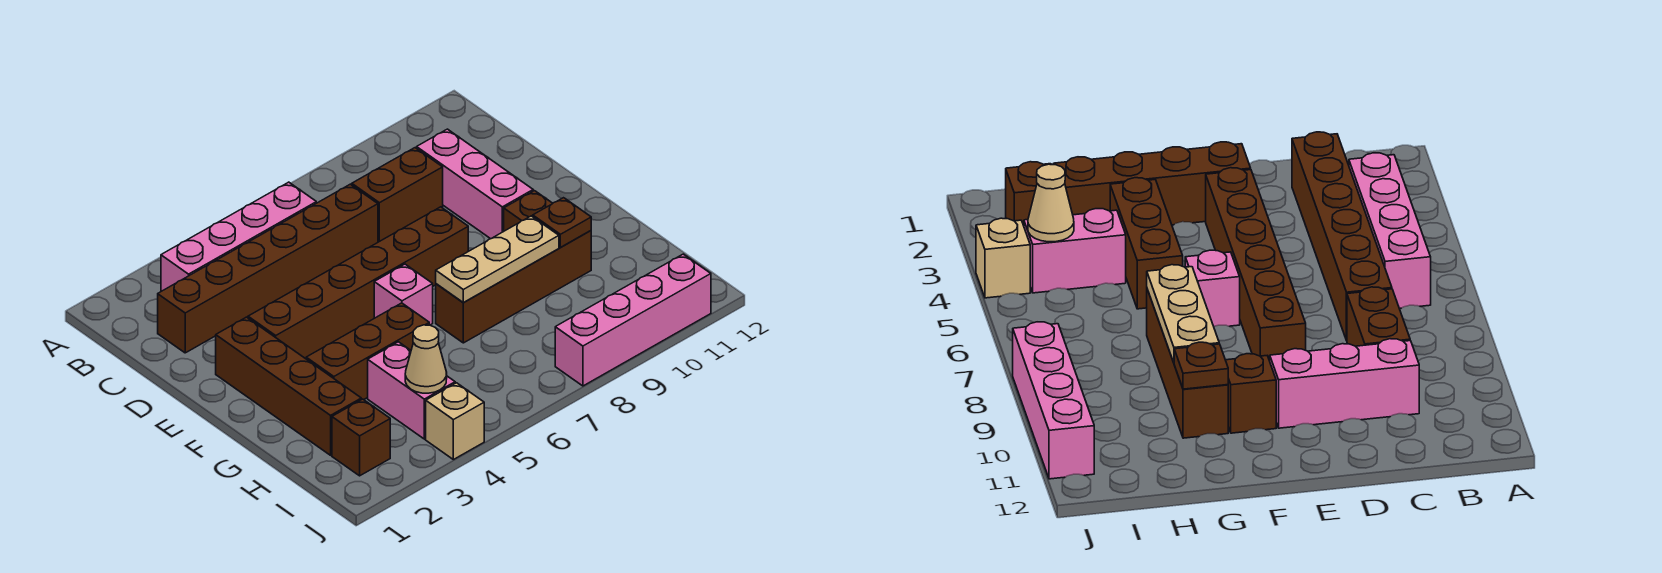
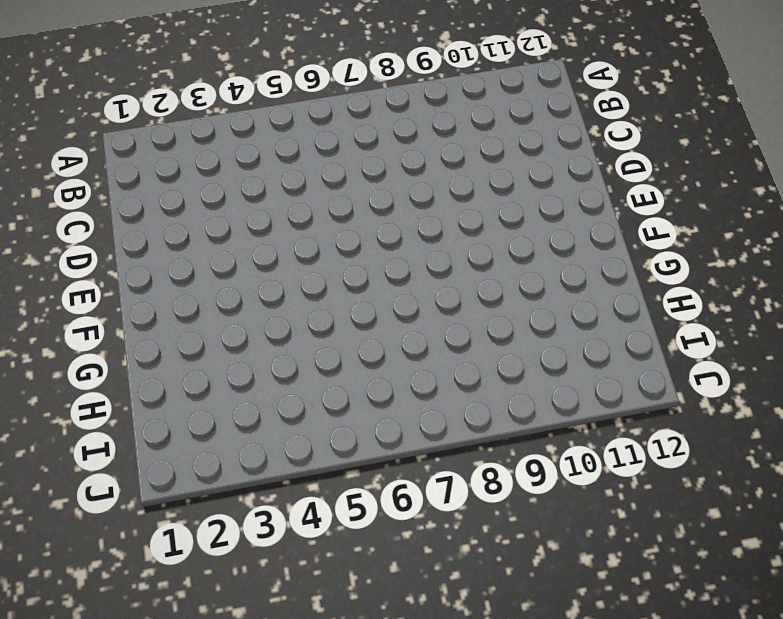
none -> pink 1x4 brick [161,182,316,291]
none -> brown 1x6 brick [158,184,378,353]
none -> brown 1x2 brick [352,148,443,242]

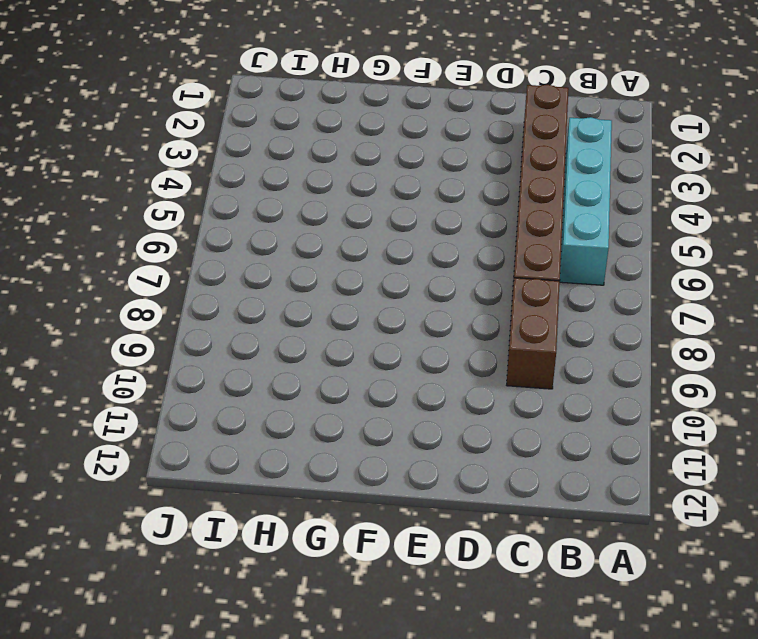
cyan 1x4 brick [560,117,612,285] -> pink 1x4 brick [161,182,316,291]
none -> pink 1x3 brick [417,129,533,239]
none -> brown 1x4 brick [216,317,361,455]
none -> brown 1x6 brick [248,207,468,359]

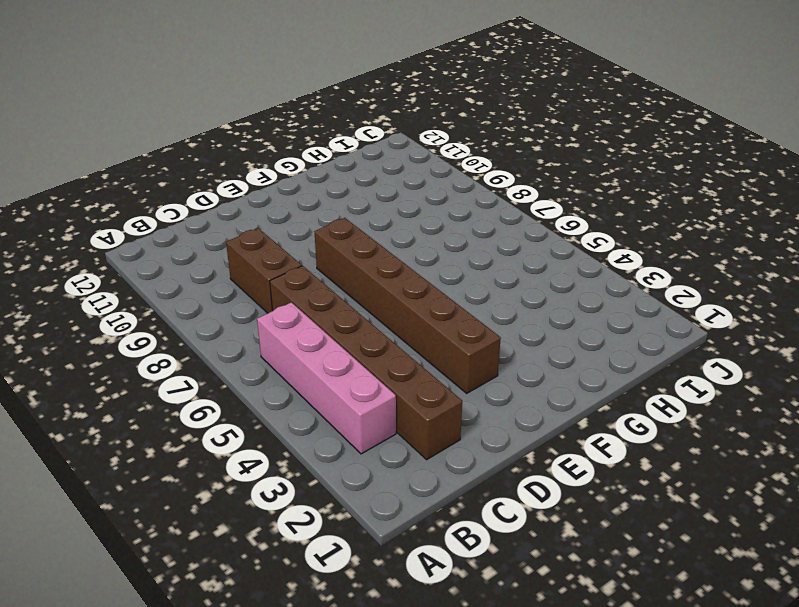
none -> pink 1x3 brick [417,129,533,239]
none -> brown 1x4 brick [216,317,361,455]
none -> pink 1x1 brick [374,264,433,325]

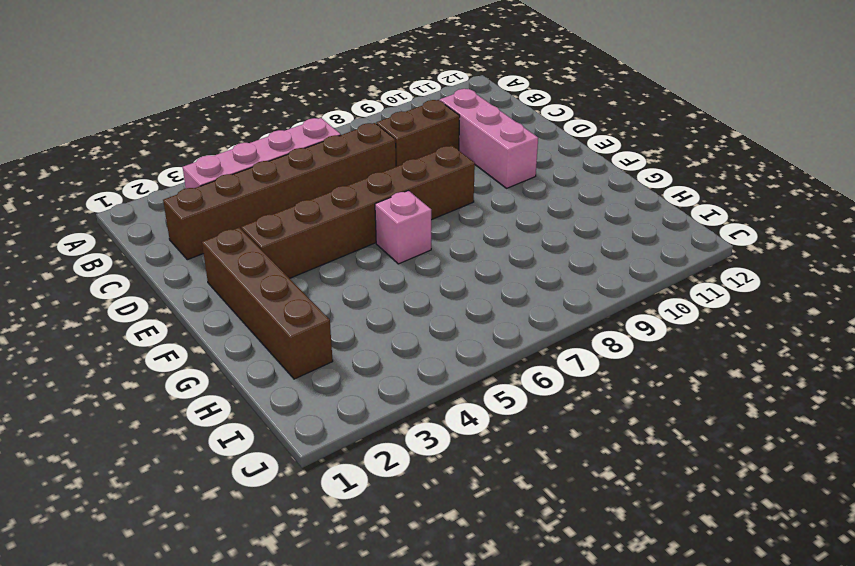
none -> brown 1x1 brick [504,191,553,231]
none -> brown 1x3 brick [306,303,429,400]
none -> brown 1x4 brick [436,231,591,343]

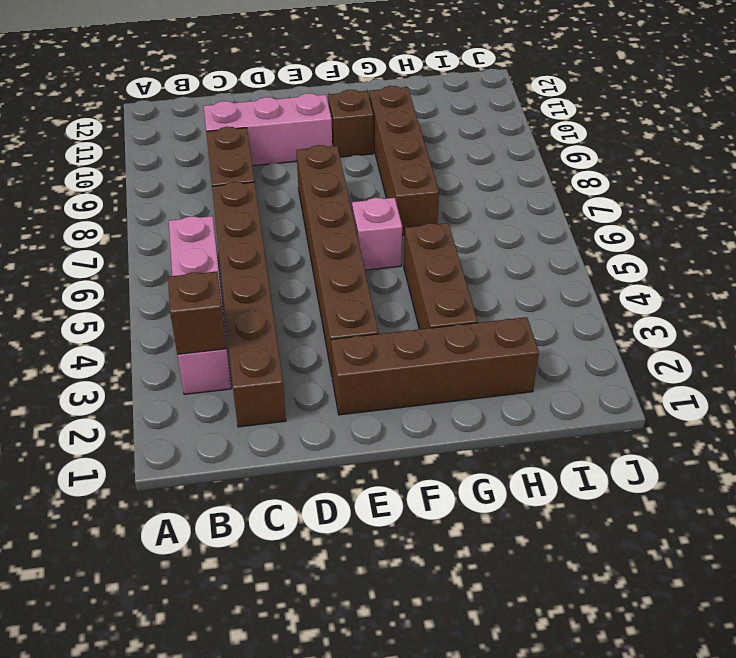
brown 1x1 brick [168,272,226,354] -> brown 1x1 brick moved to [332,399,390,476]
none -> pink 1x2 brick [368,342,455,439]
none -> tan 1x1 brick [426,383,484,460]
none -> pink 1x4 brick [555,254,711,386]

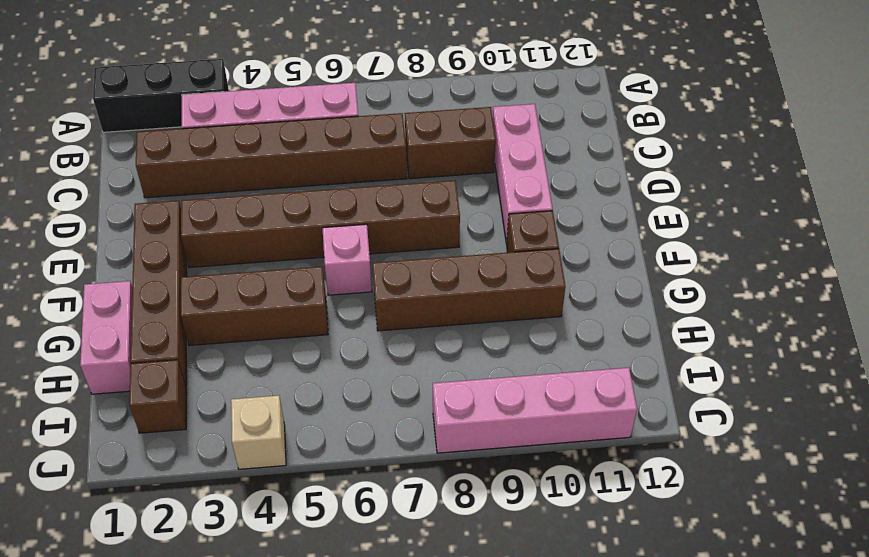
black 1x3 brick [93,59,229,132] -> none
pink 1x2 brick [80,281,132,394] -> pink 1x2 brick moved to [368,342,455,439]
none -> tan 1x3 plate [436,216,559,302]
none -> brown 1x1 plate [533,198,591,247]
none -> tan 1x1 cone [405,325,447,393]

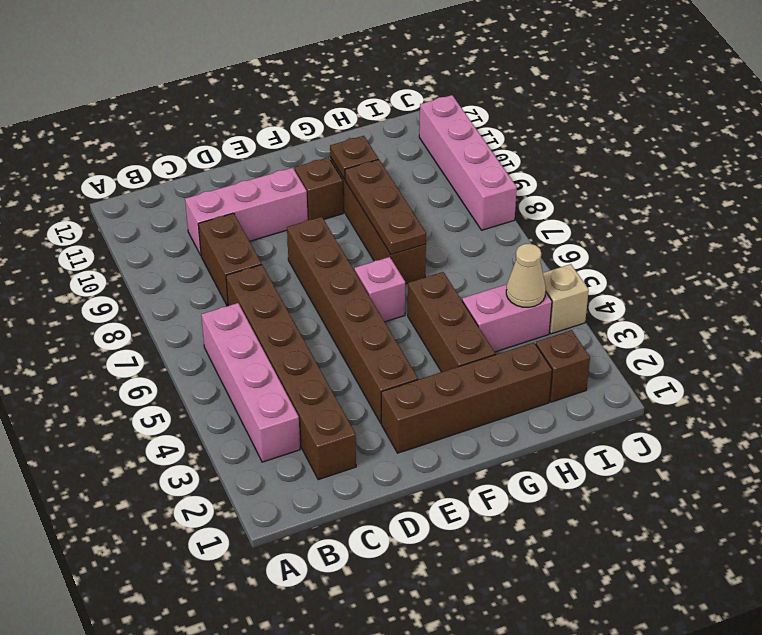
brown 1x3 plate [345,159,426,255] -> tan 1x3 plate [436,216,559,302]

